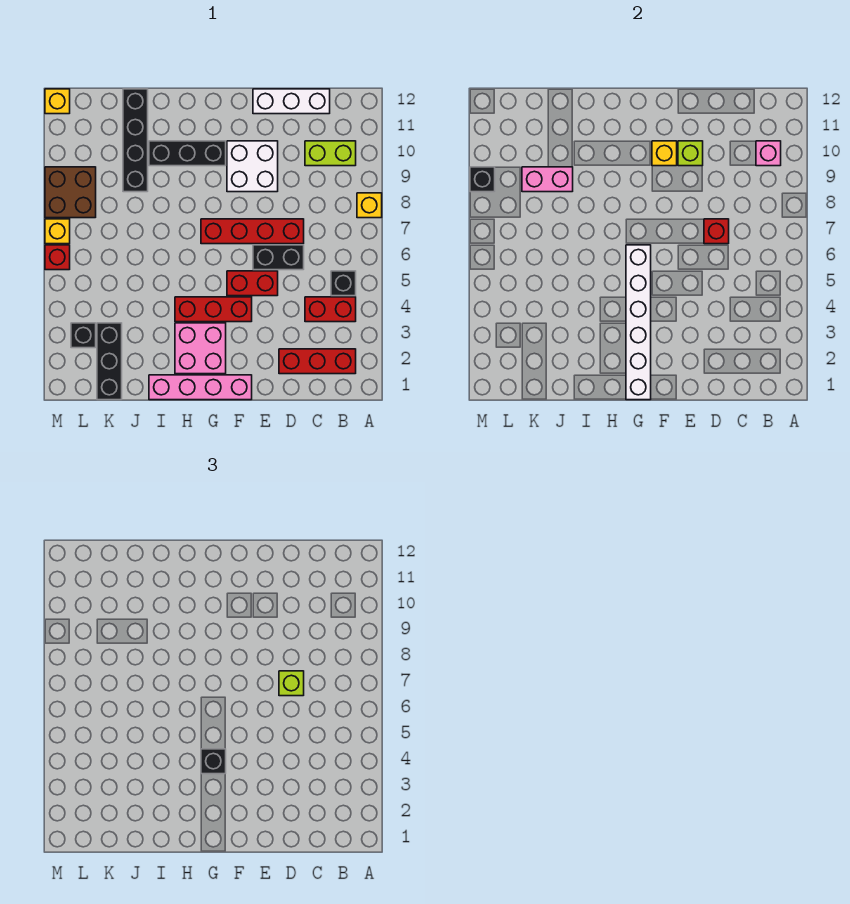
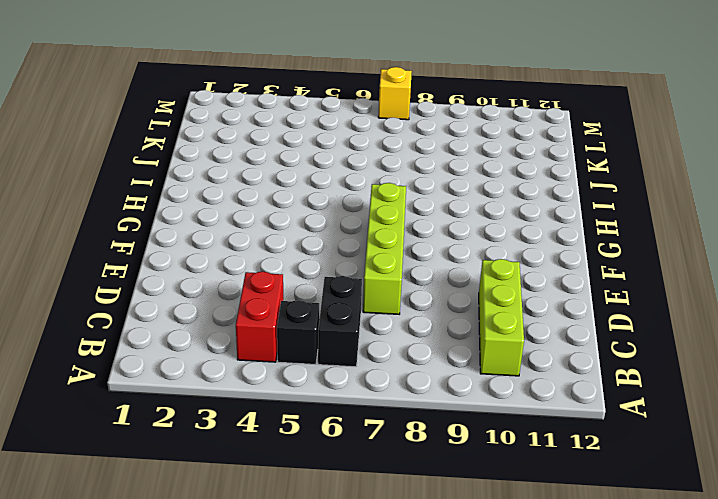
black 1x2 brick [318,276,362,367] -> black 1x2 brick moved to [253,245,304,270]
lime 1x3 brick [479,259,524,376] -> lime 1x2 brick [305,141,356,166]
lime 1x4 brick [363,183,406,314] -> red 1x4 brick [201,219,304,244]
none -> yellow 1x1 brick [357,193,382,218]
none -> red 1x3 brick [279,349,356,374]
none -> white 1x3 brick [253,89,330,114]
none -> red 1x2 brick [227,271,278,296]

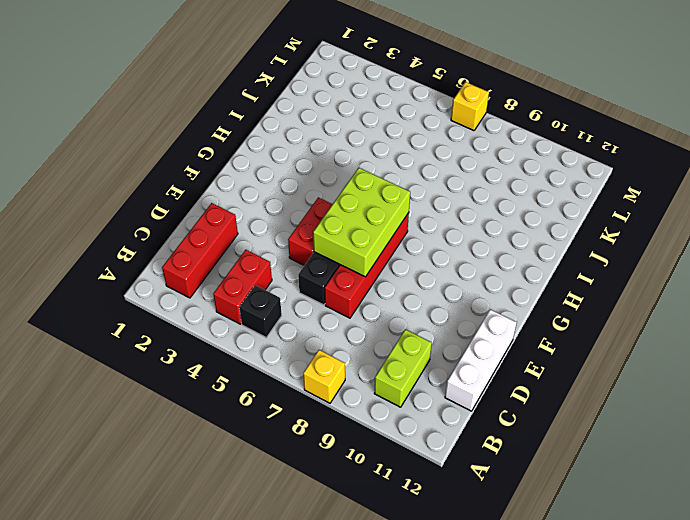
lime 2x3 brick [313,168,410,277] -> white 1x6 brick [626,245,651,400]
none -> white 2x2 brick [227,141,278,192]
none -> pink 1x4 brick [149,375,252,400]
none -> red 1x3 brick [175,297,252,322]
none -> pink 2x2 brick [175,323,226,374]

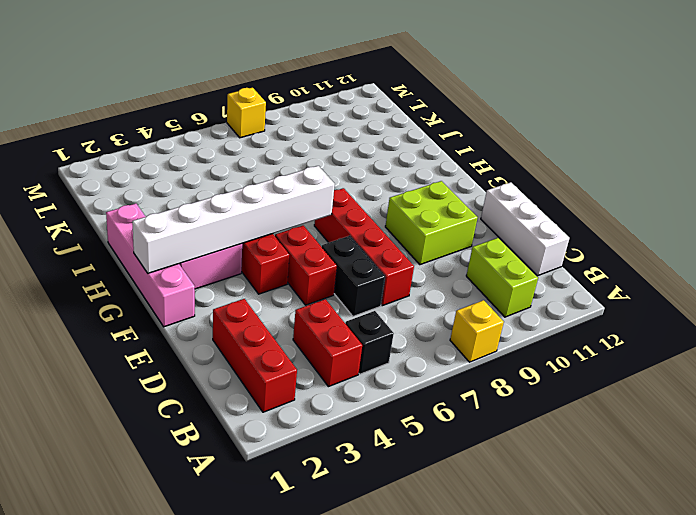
lime 2x2 brick [385,181,478,265] -> white 2x2 brick [227,141,278,192]
none -> black 1x3 brick [149,141,226,166]
none -> black 1x4 brick [123,89,148,192]
none -> black 1x3 brick [97,323,122,400]
none -> black 1x1 brick [71,323,96,348]

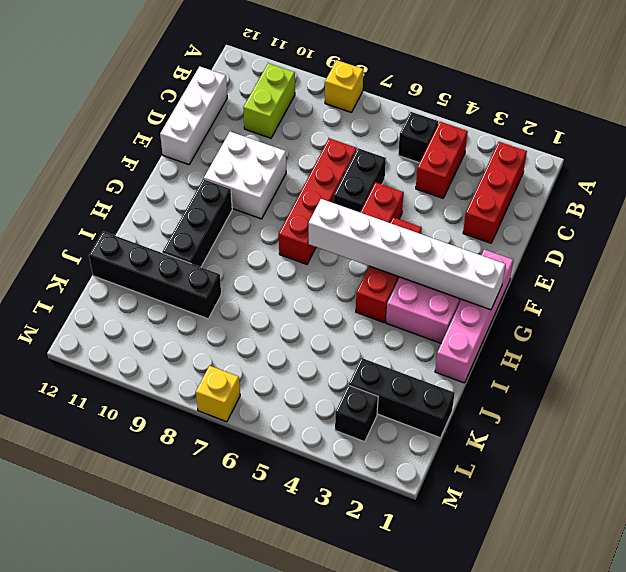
none -> brown 2x2 brick [45,167,96,218]
none -> red 1x1 brick [45,245,70,270]
none -> yellow 1x1 brick [45,89,70,114]
none -> pink 1x1 brick [756,141,781,166]

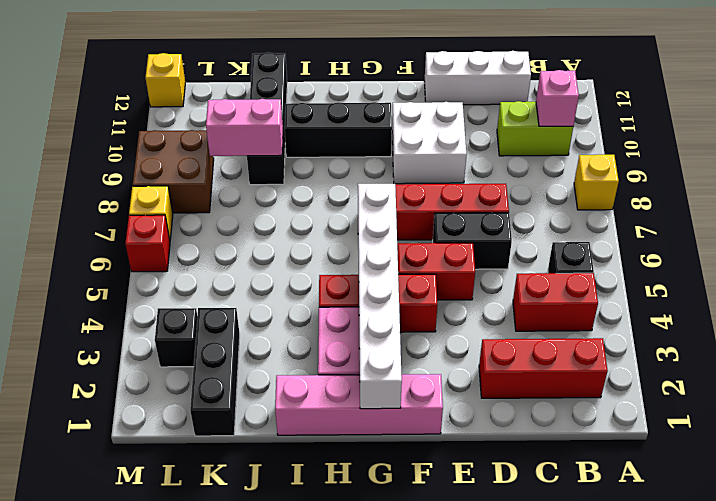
none -> red 1x1 brick [704,219,729,244]
none -> lime 1x1 brick [678,141,703,166]
none -> yellow 1x1 brick [652,141,677,166]
none -> black 1x1 brick [470,167,495,192]

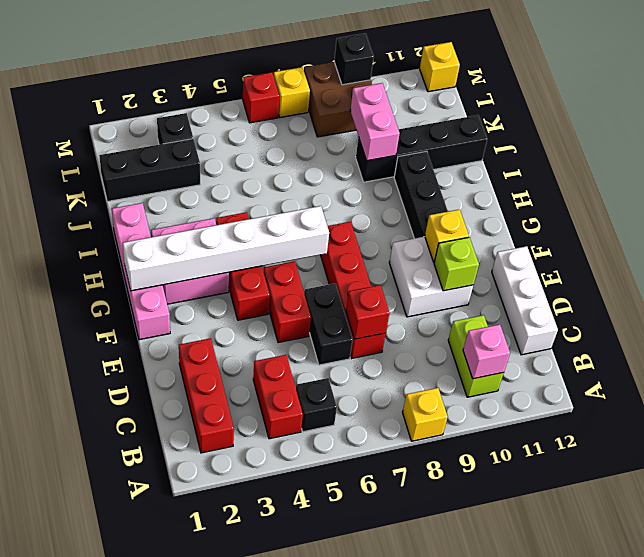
none -> lime 1x1 brick [279,671,304,696]
none -> black 1x1 brick [201,749,226,774]

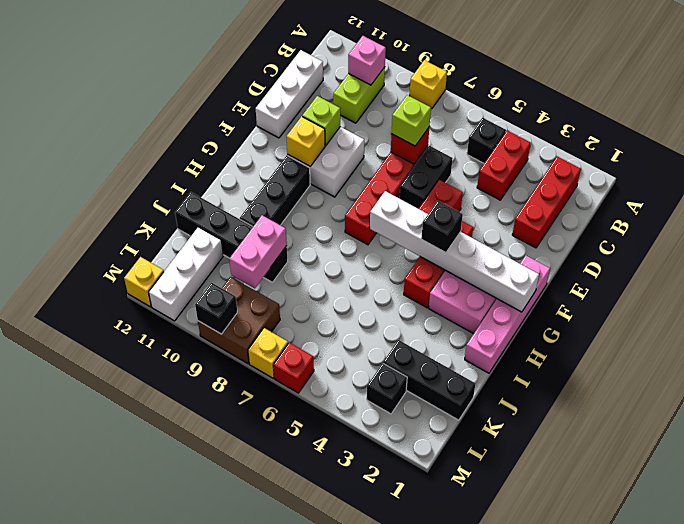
white 1x3 brick [149,227,223,321] -> none

